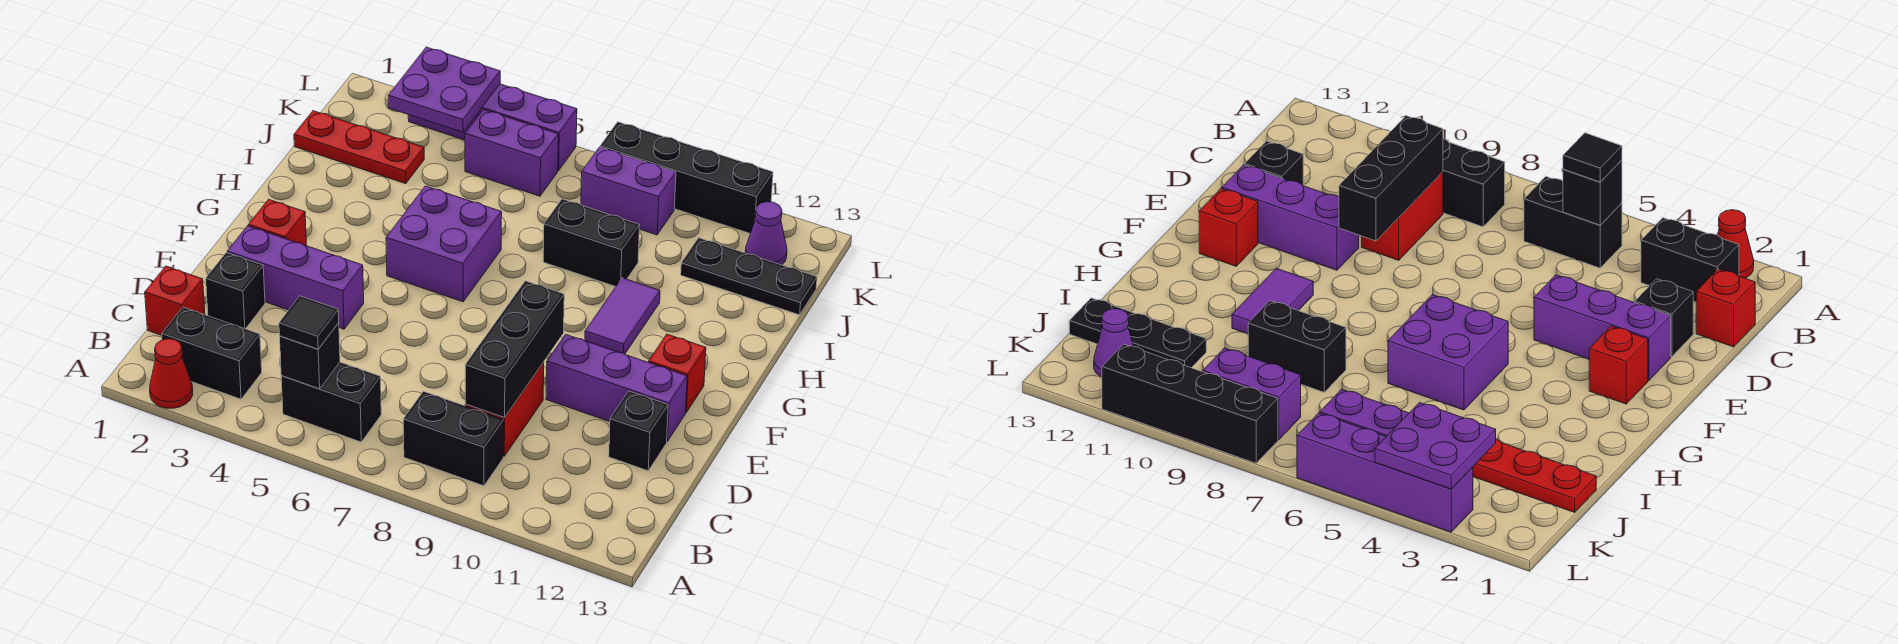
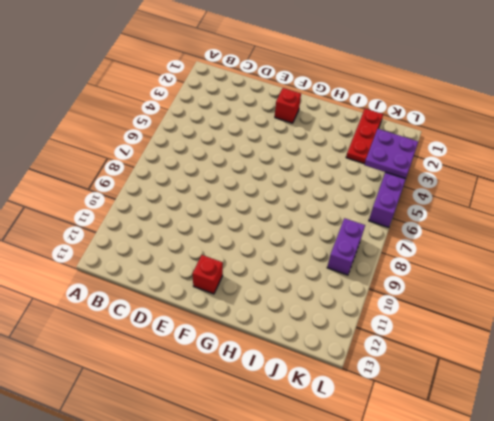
none -> red 1x1 cone [150,339,193,408]
none -> black 1x2 brick [162,307,262,399]
none -> black 1x2 brick [281,362,381,442]

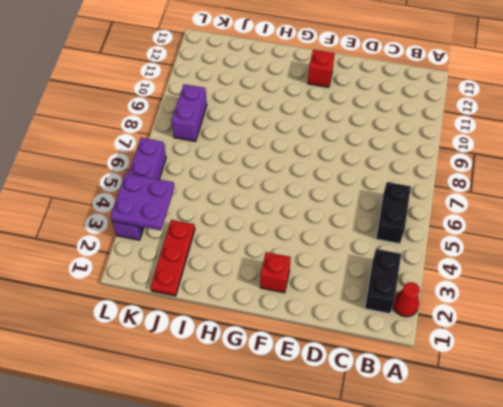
none -> black 1x2 brick [403,391,504,486]
none -> red 1x1 brick [145,266,205,335]
none -> red 1x2 brick [465,362,544,456]

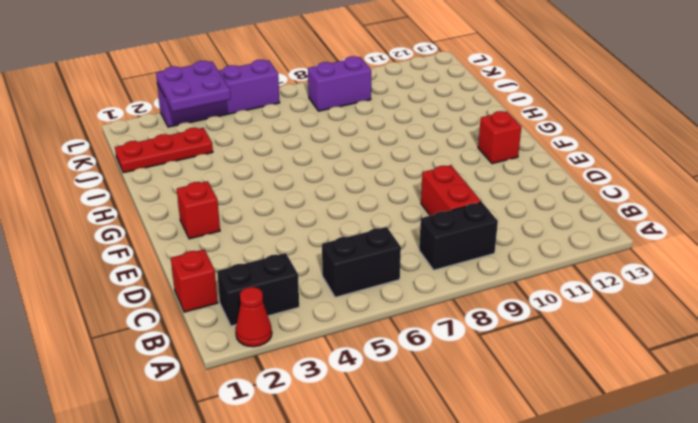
none -> black 1x1 brick [206,253,265,329]
none -> black 1x1 brick [609,391,668,471]
none -> purple 1x3 brick [227,226,364,329]

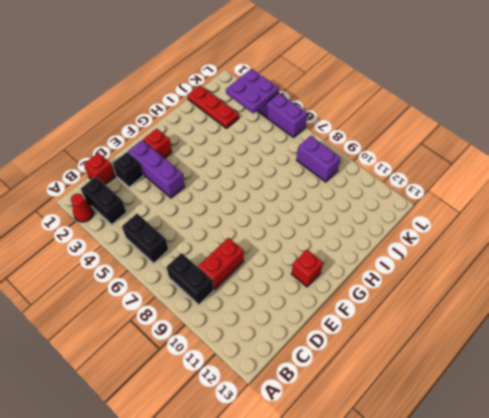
none -> black 1x1 brick [609,391,668,471]
none -> purple 1x3 brick [546,334,687,441]
none -> purple 2x2 brick [386,186,502,302]

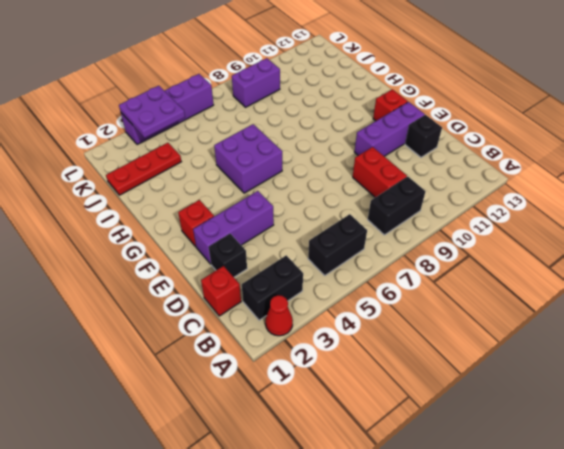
none -> purple 1x2 tile [585,278,660,354]
none -> black 1x2 brick [543,199,639,287]
none -> black 1x3 plate [681,238,817,315]

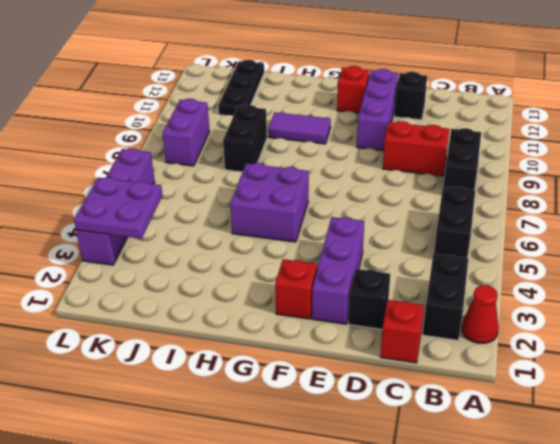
none -> red 1x3 plate [294,111,424,184]
none -> purple 1x2 brick [465,110,558,196]
none -> purple 1x1 cone [745,202,787,265]

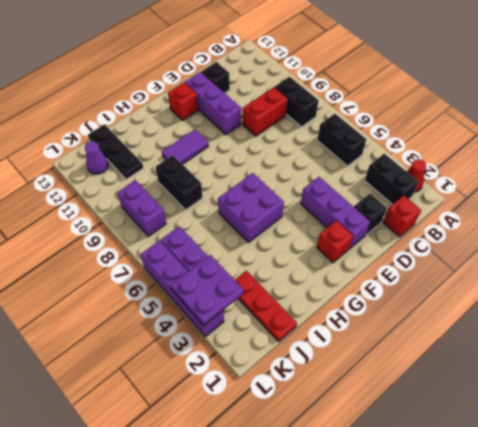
none -> black 1x4 brick [600,122,773,233]
none -> black 1x1 brick [280,323,340,389]
none -> black 1x3 brick [465,281,564,417]

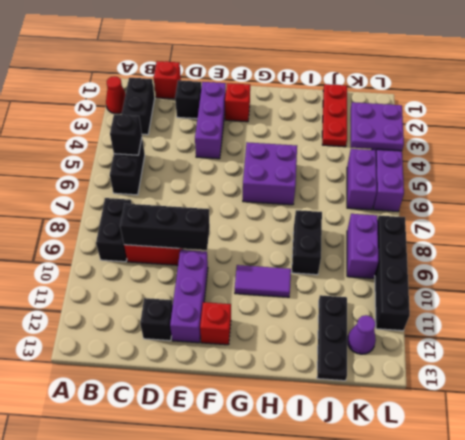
none -> black 1x1 tile [279,296,339,349]

